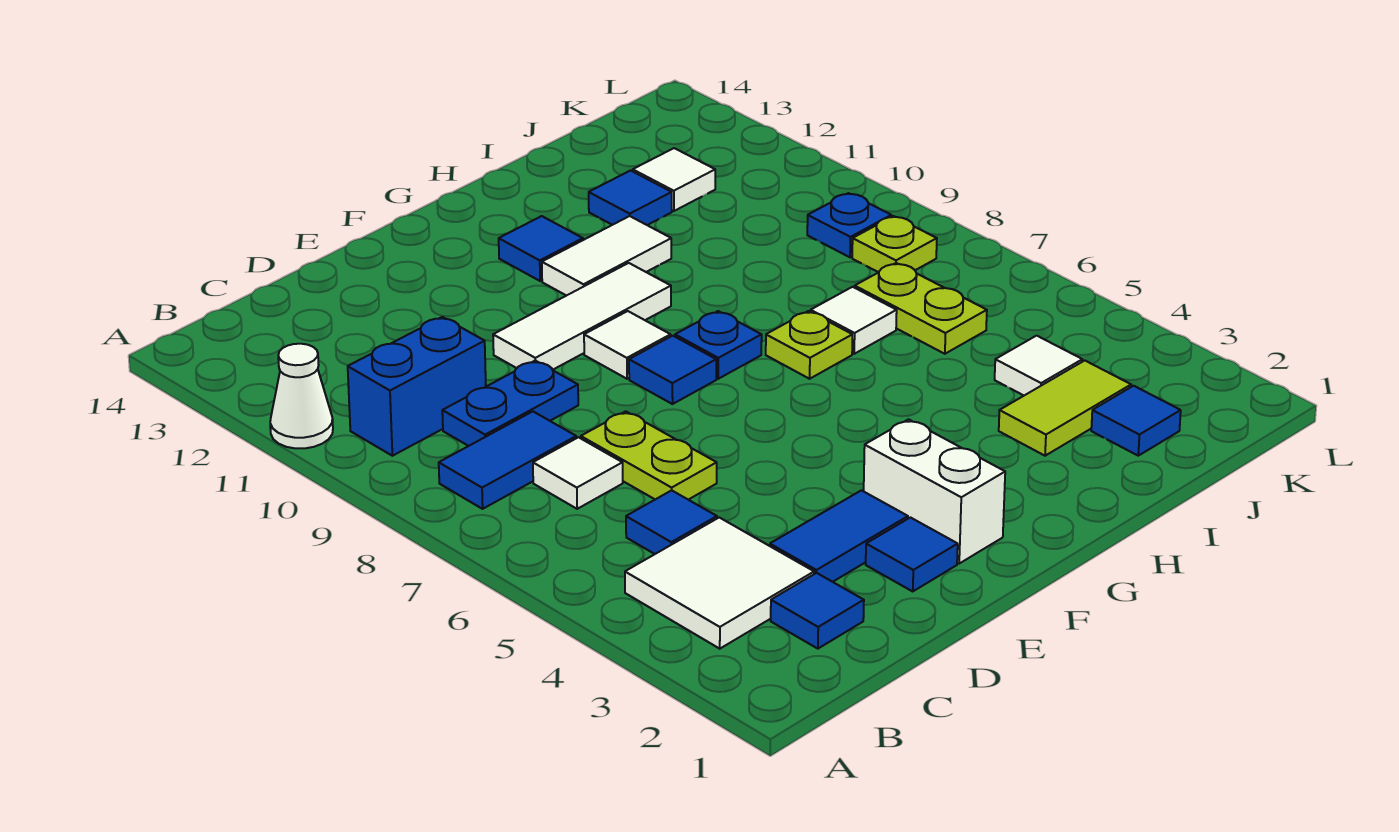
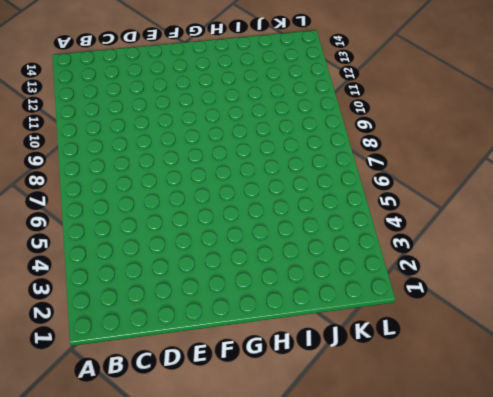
none -> white 1x1 cone [270,344,333,448]
none -> white 2x2 tile [625,518,814,649]
none -> blue 1x2 tile [439,412,576,509]

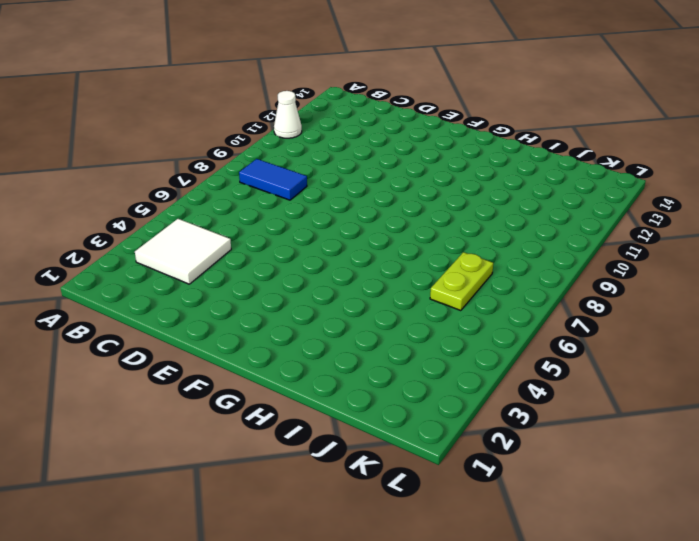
none -> blue 1x2 brick [348,317,486,456]
none -> blue 1x1 tile [771,573,864,649]
none -> blue 1x1 tile [626,490,717,554]

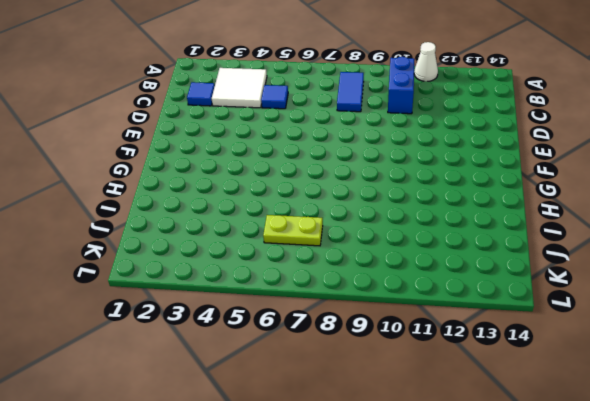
none -> white 1x1 tile [533,437,623,509]
none -> blue 1x2 plate [442,361,578,446]
none -> blue 1x2 tile [770,490,908,582]

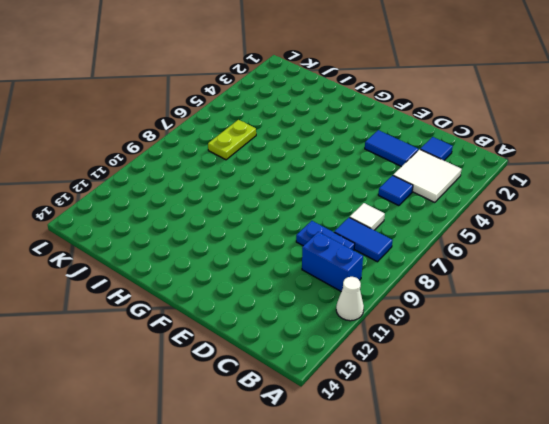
none -> lime 1x2 plate [581,411,717,500]
none -> blue 1x1 tile [866,518,958,591]
none -> white 1x3 tile [493,263,671,370]

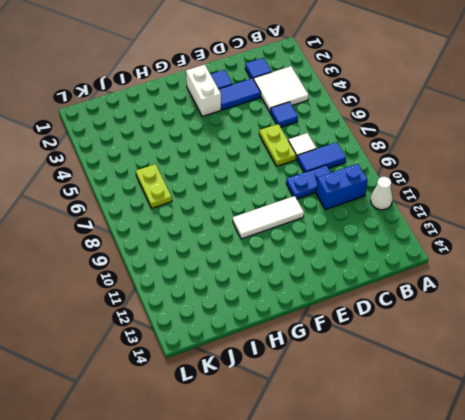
none -> blue 1x1 tile [629,336,716,404]
none -> white 1x1 tile [584,311,671,379]
none -> blue 1x1 plate [675,311,762,379]

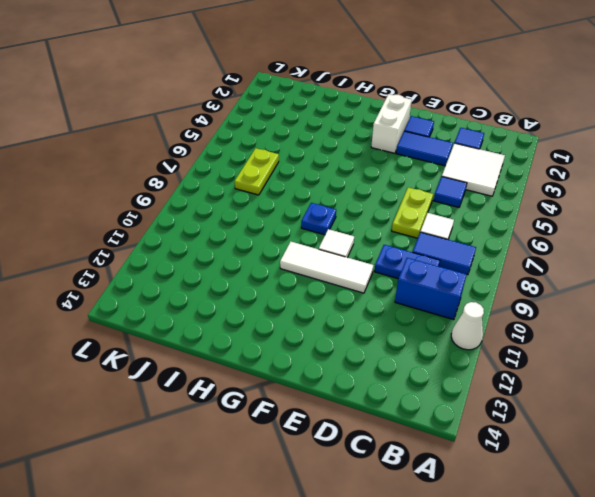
none -> blue 1x1 tile [629,336,716,404]
none -> white 1x2 tile [542,216,671,296]
none -> blue 1x1 tile [499,216,583,281]

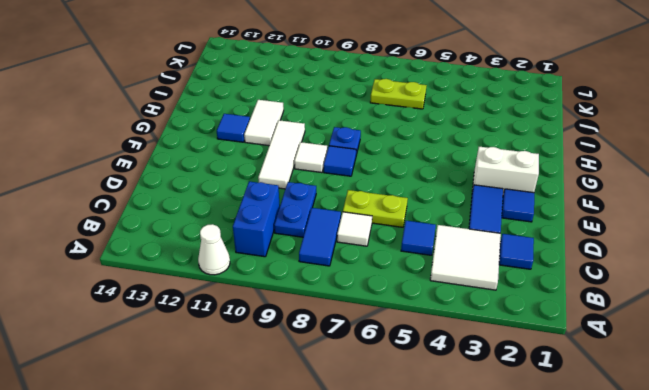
none -> lime 1x1 plate [766,311,852,379]
none -> lime 1x2 tile [999,361,1131,456]
none -> white 1x1 tile [811,287,897,354]

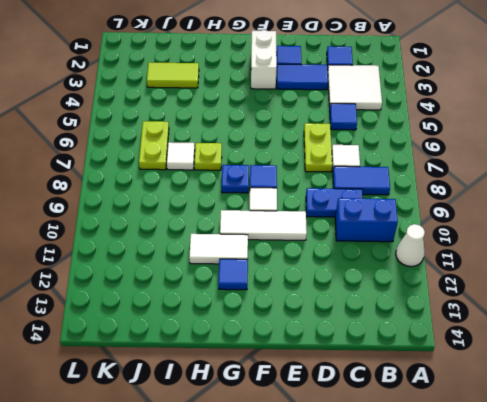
none -> blue 1x1 tile [589,171,672,225]
none -> blue 1x1 tile [1091,386,1181,456]
none -> white 1x1 tile [995,336,1082,395]

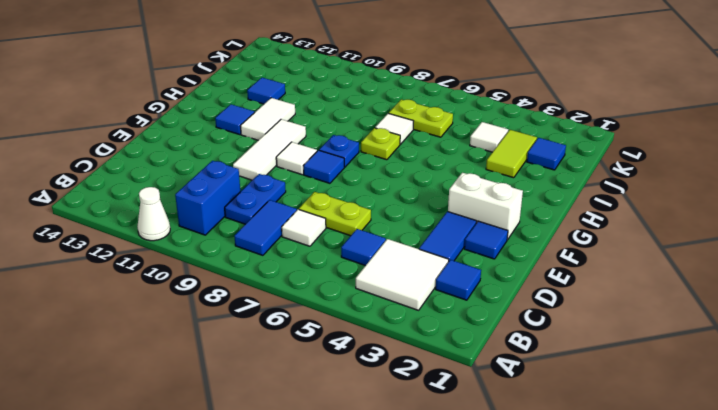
none -> white 1x1 tile [633,148,715,211]
none -> lime 1x1 plate [852,216,937,272]
none -> blue 1x1 plate [807,193,891,257]

